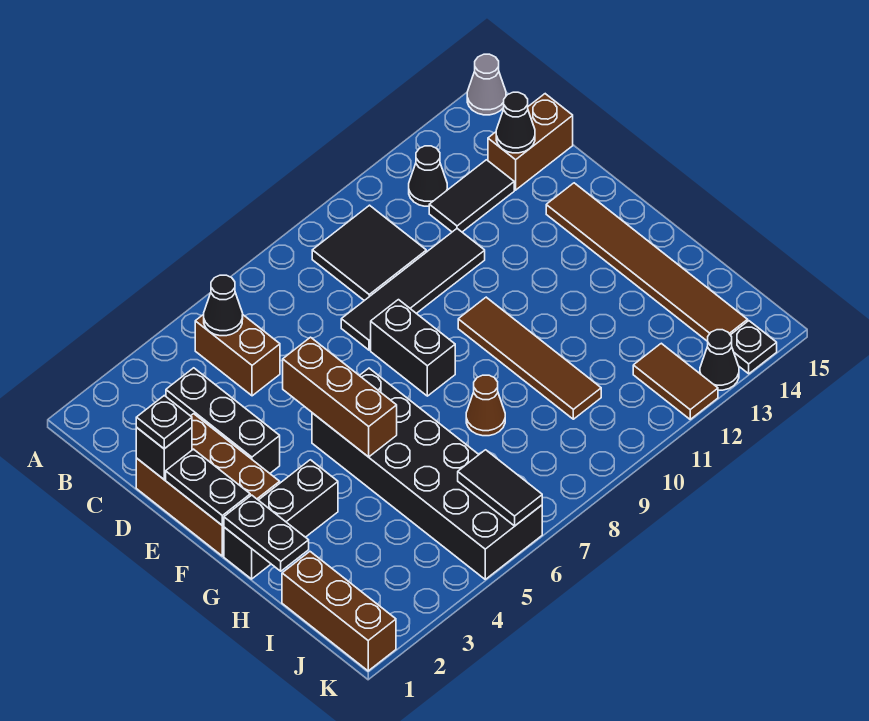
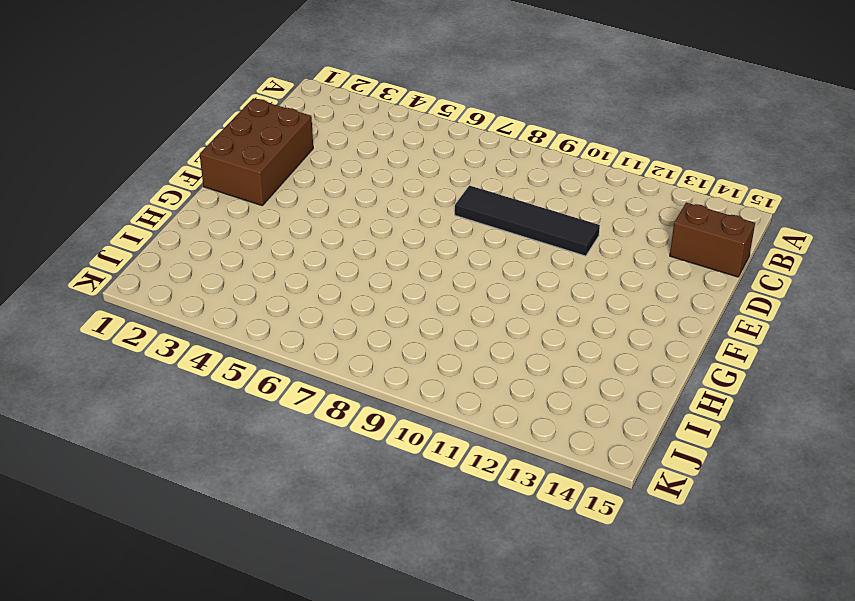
none -> grey 1x1 cone [467,54,506,115]
none -> brown 1x2 brick [195,314,280,396]
none -> black 2x2 tile [312,205,426,301]

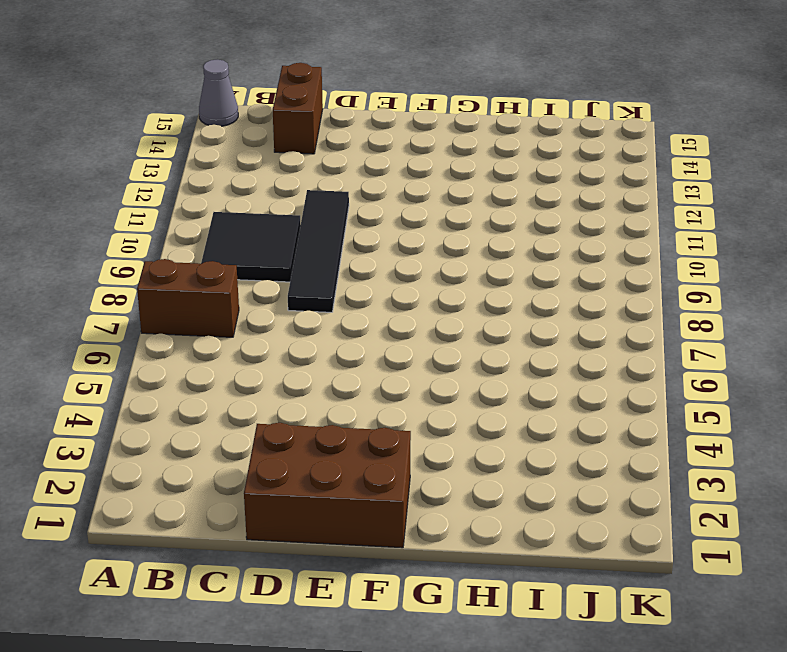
brown 1x2 brick [137,259,239,337] -> brown 1x2 brick moved to [195,314,280,396]
none -> black 1x1 cone [409,146,447,206]
none -> black 1x3 brick [166,368,280,473]
none -> black 1x2 tile [429,160,514,232]

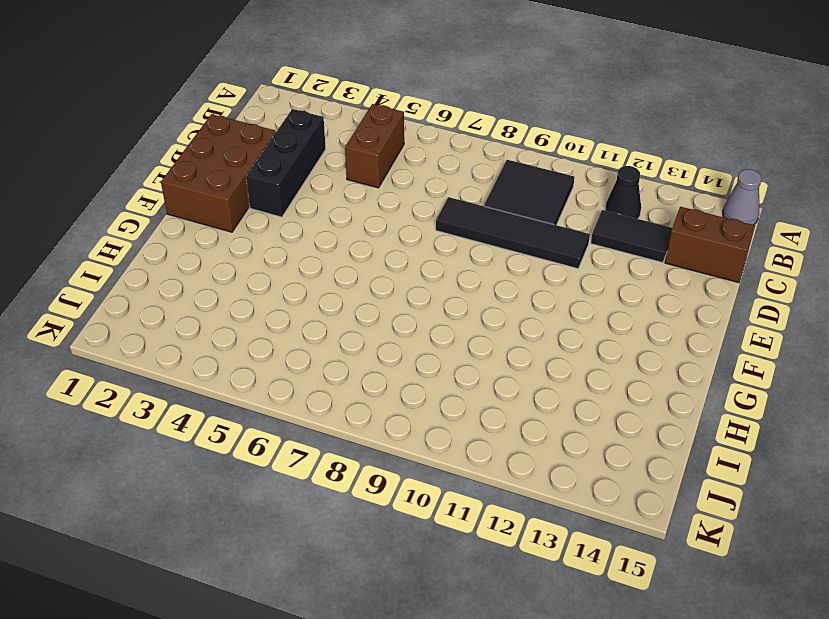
none -> black 1x2 brick [371,300,455,396]
none -> brown 1x6 tile [546,183,748,341]
none -> black 2x6 brick [312,368,542,579]

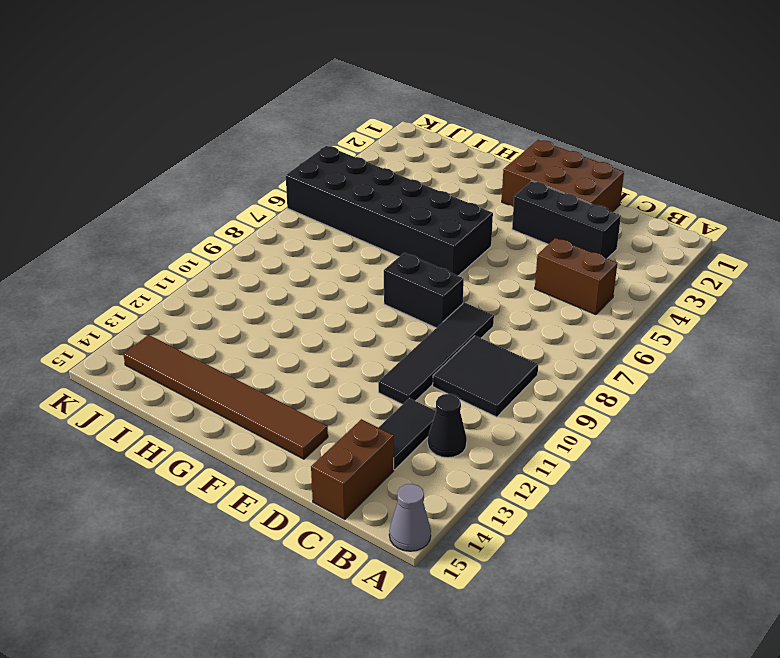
none -> brown 1x4 tile [458,297,601,419]
none -> black 1x3 brick [224,460,338,579]
none -> brown 1x1 cone [466,375,505,436]

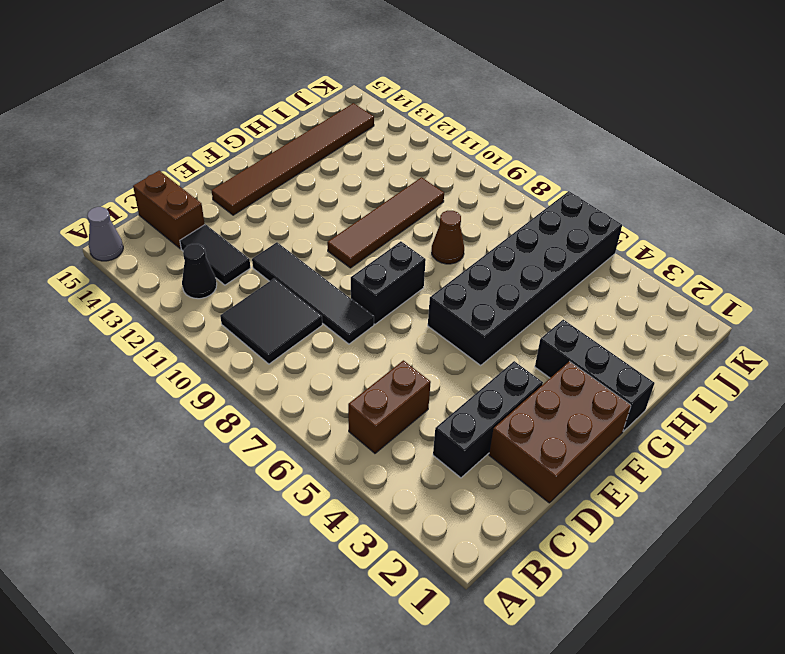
none -> brown 1x3 brick [282,552,396,671]
none -> brown 1x2 tile [633,343,718,419]
none -> black 1x1 cone [700,330,739,390]

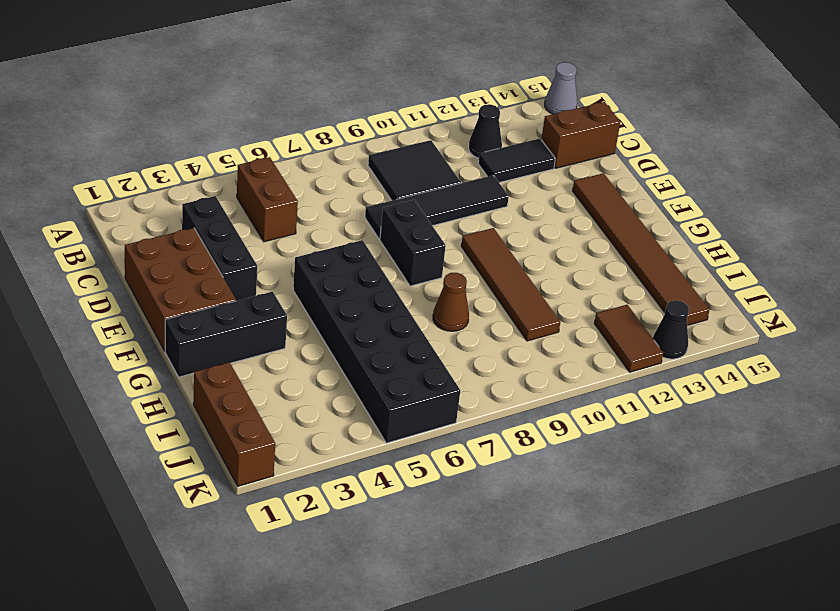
none -> black 1x1 plate [731,321,777,374]
none -> black 1x1 cone [204,275,243,336]
none -> black 1x1 cone [496,92,535,153]

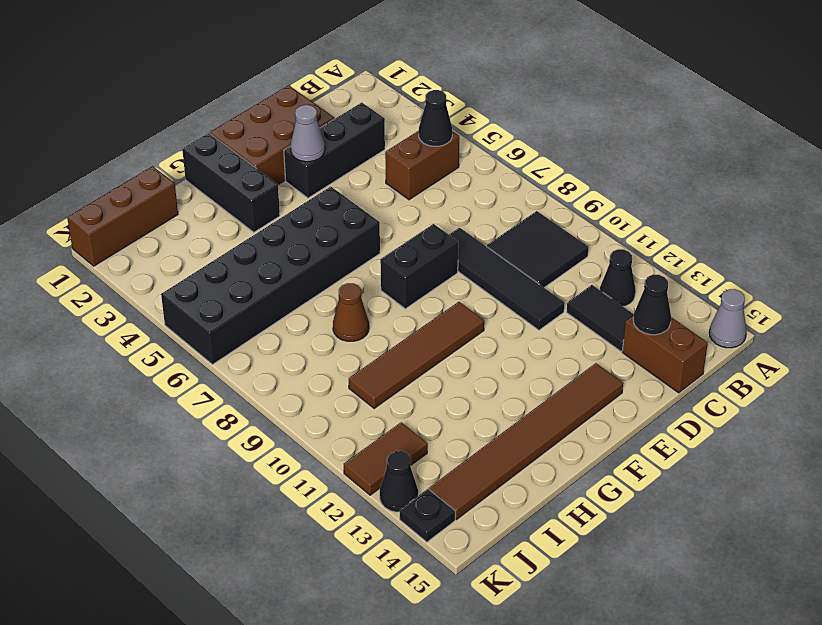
grey 1x1 cone [291,105,325,162] -> none
none -> black 1x1 brick [136,428,192,479]
none -> black 1x2 plate [166,449,250,526]
none -> brown 1x3 brick [283,337,397,457]

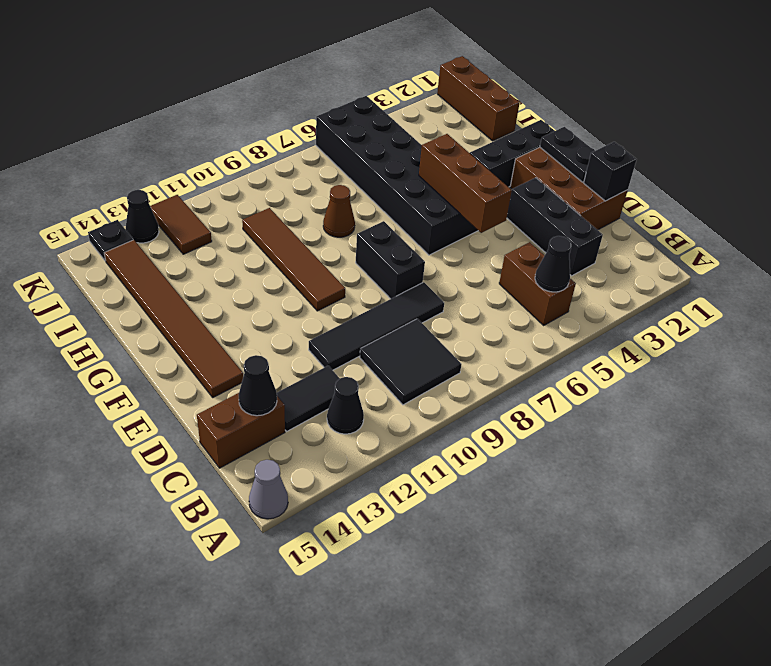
none -> black 1x2 plate [224,495,309,571]
none -> black 1x2 tile [458,450,542,526]
none -> black 1x1 plate [136,396,192,449]

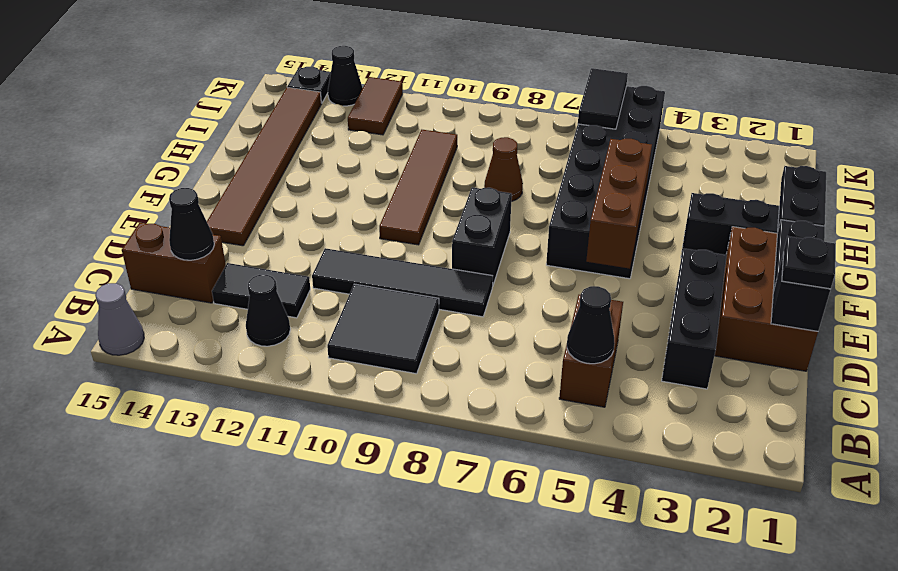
none -> brown 1x3 brick [282,552,396,671]

